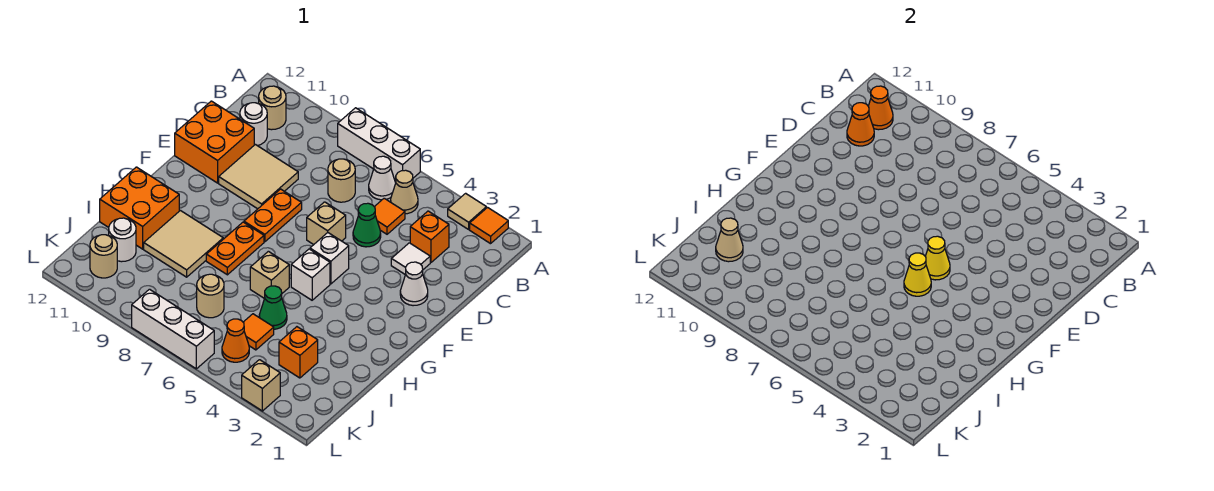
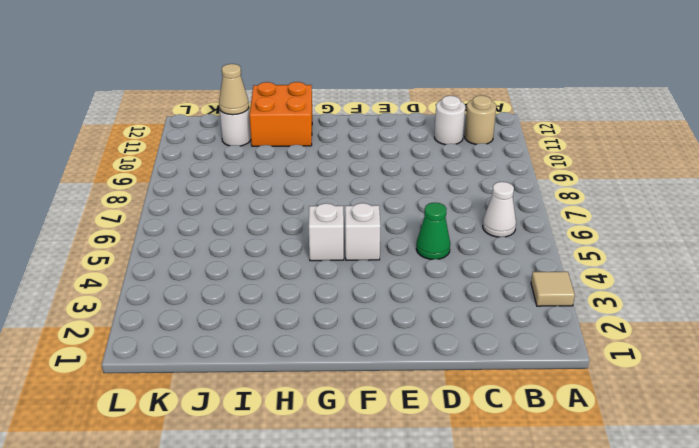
none -> orange 1x1 tile [470,208,508,244]
none -> white 1x3 brick [338,108,420,183]
none -> tan 1x1 cone [391,170,418,214]
none -> orange 1x1 brick [410,211,449,262]

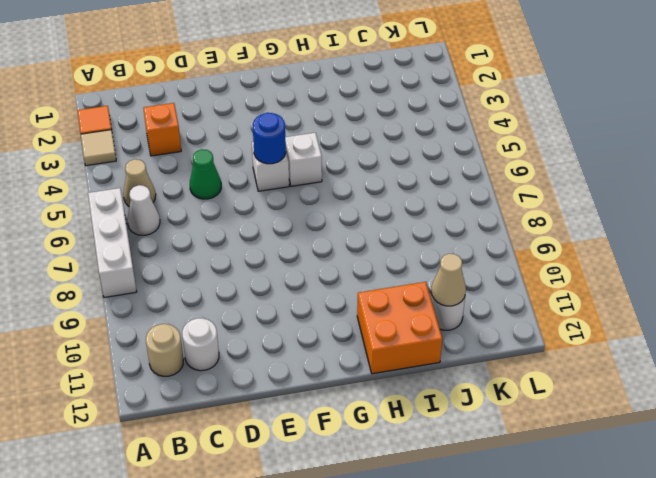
blue 1x1 round brick [253,113,286,164] -> yellow 1x1 cone [925,236,950,280]
none -> orange 1x1 tile [375,198,405,234]
none -> tan 1x1 round brick [328,159,355,202]
none -> white 1x1 tile [391,243,430,275]
none -> tan 2x2 tile [219,144,298,209]

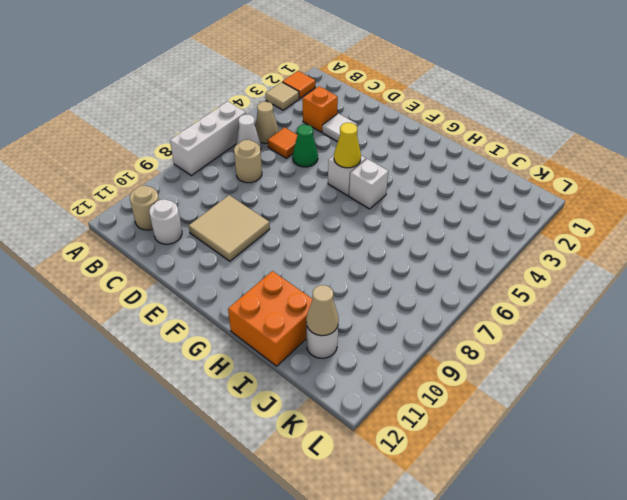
none -> orange 2x2 brick [175,101,254,183]
none -> white 1x1 cone [400,262,428,306]
none -> tan 1x1 brick [307,202,346,245]
none -> orange 1x2 plate [244,189,302,242]

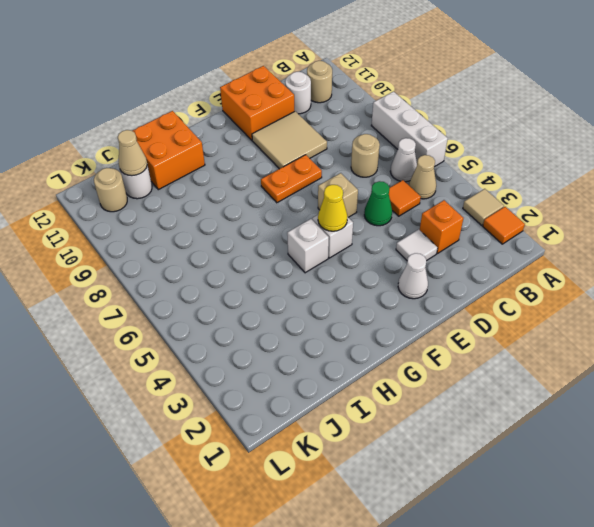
none -> orange 1x2 plate [206,222,264,275]
none -> tan 1x1 brick [250,251,289,298]
none -> tan 2x2 tile [144,211,223,277]
none -> green 1x1 cone [259,286,287,329]

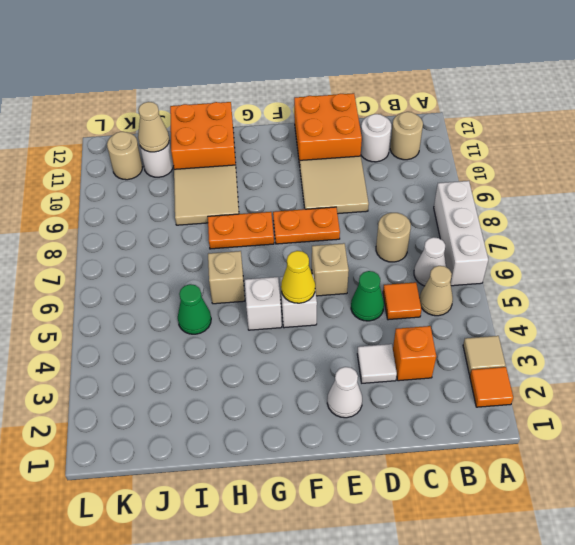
none -> orange 1x1 brick [279,327,318,378]
none -> orange 1x1 tile [243,314,274,350]
none -> tan 1x1 round brick [197,274,224,318]
none -> orange 1x1 cone [222,319,249,362]

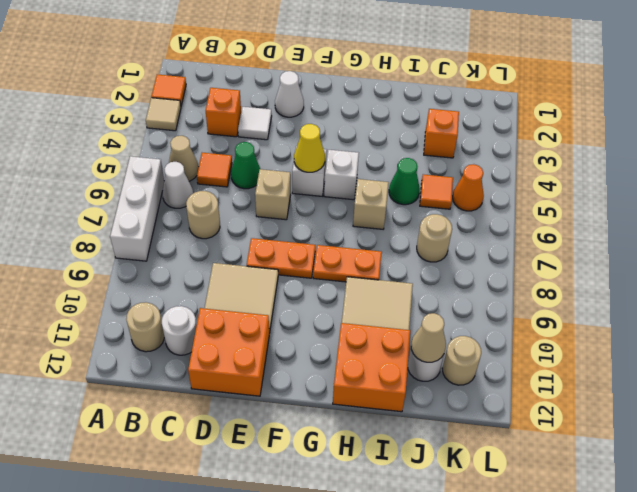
none -> tan 1x1 brick [242,360,280,411]
none -> white 1x3 brick [132,289,214,369]
none -> orange 1x1 cone [868,86,893,130]
none -> orange 1x1 cone [847,103,874,146]

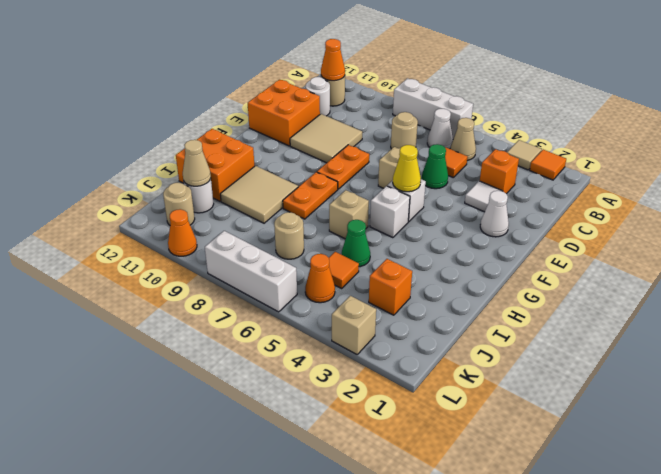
orange 1x1 cone [168,209,197,256] -> orange 1x1 cone moved to [847,103,874,146]
none -> yellow 1x1 cone [904,253,931,296]

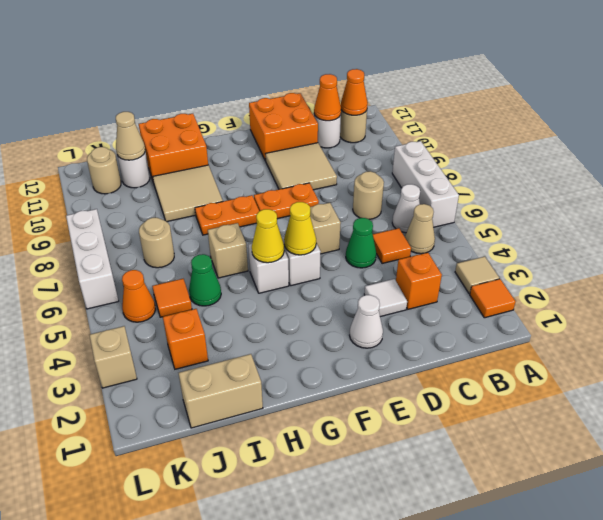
tan 1x2 brick [179,354,263,428] -> none

